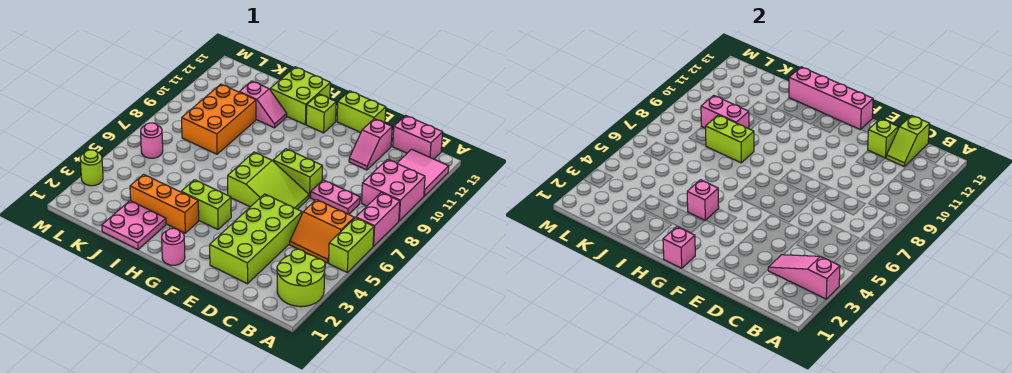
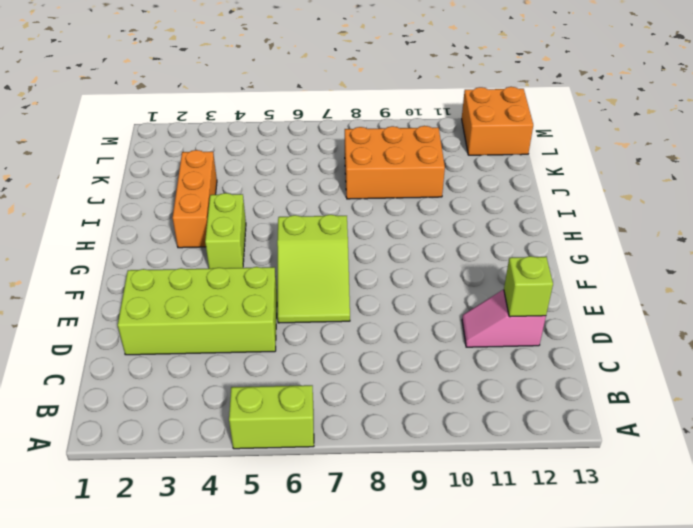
orange 2x2 brick [462,87,533,155] -> none
none -> lime 2x2 round brick [277,249,325,307]
none -> pink 1x2 brick [356,193,400,246]
none -> pink 2x2 brick [362,159,425,221]
none -> pink 2x2 tile [397,149,449,196]

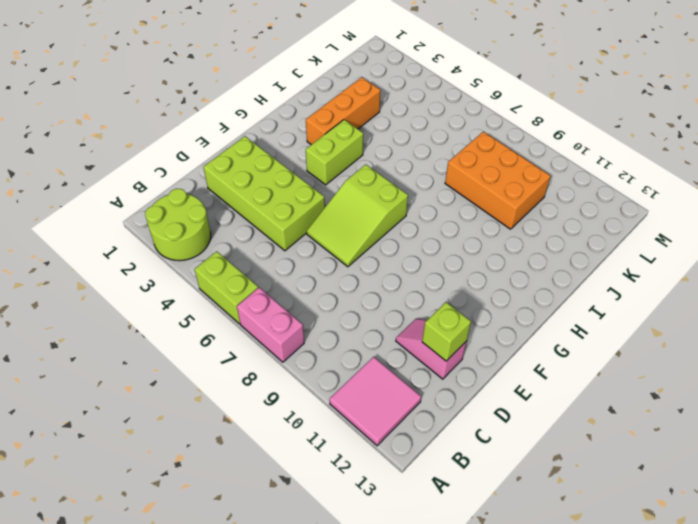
none -> pink 2x2 brick [362,159,425,221]
none -> orange 2x2 slope [290,200,354,263]
none -> pink 1x2 brick [393,115,443,159]
none -> pink 1x2 plate [311,180,360,214]

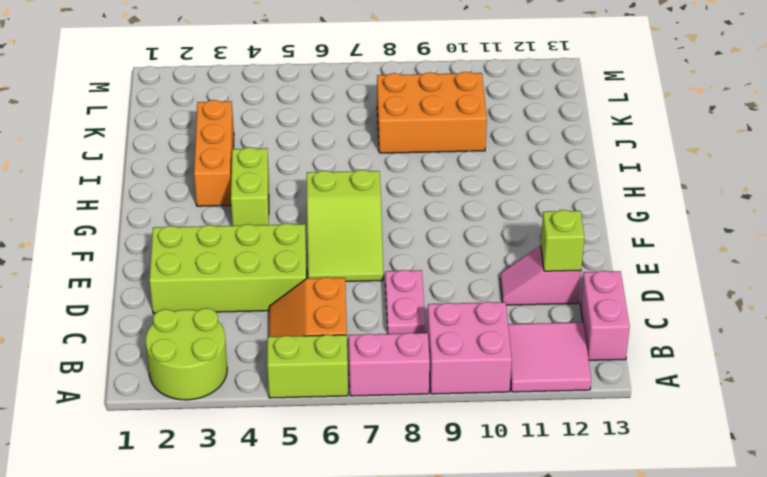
none -> lime 1x2 brick [273,149,323,198]
none -> lime 1x2 brick [337,91,386,132]
none -> pink 1x1 round brick [162,228,185,265]
none -> lime 1x1 brick [306,94,336,133]

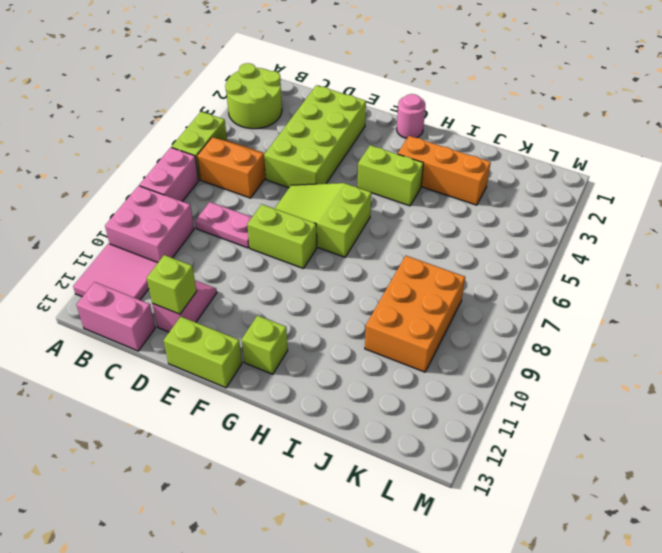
none -> lime 2x2 brick [270,67,330,124]
none -> pink 2x2 plate [102,201,166,249]
none -> pink 1x2 slope [240,81,287,128]
none -> pink 1x1 round brick [141,123,163,158]

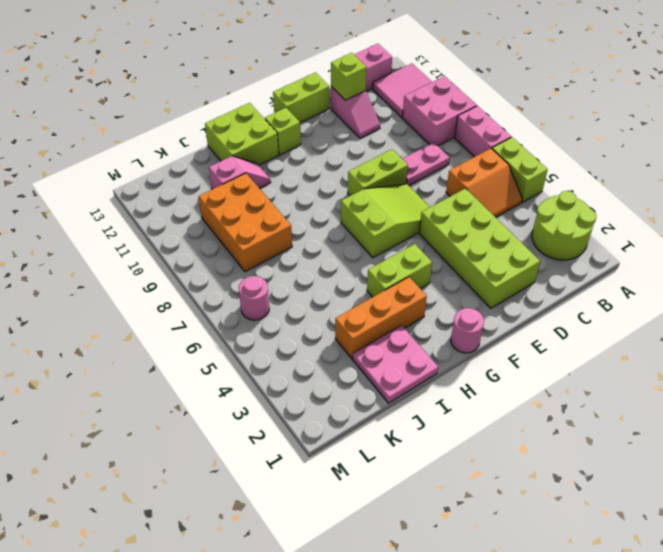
none -> lime 1x1 round brick [80,150,103,186]
none -> pink 1x3 slope [768,255,840,299]
none -> lime 1x2 slope [886,115,929,166]
none -> pink 1x4 brick [789,67,873,130]

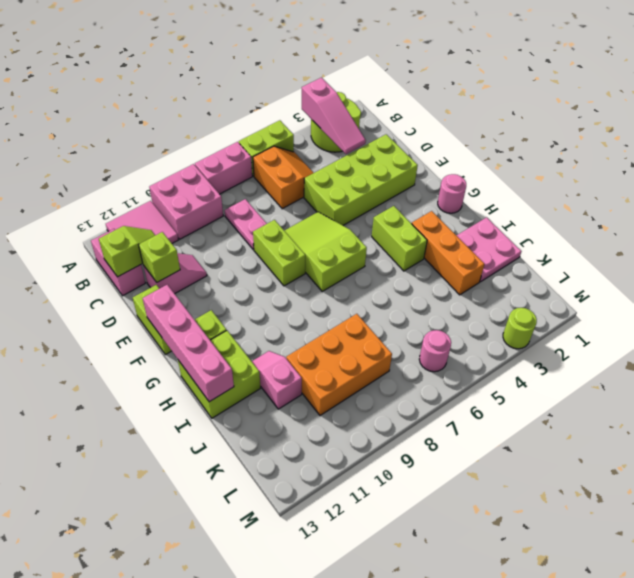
none -> pink 1x1 brick [663,227,695,268]
none -> pink 1x1 brick [687,180,719,220]
none -> lime 1x2 brick [706,115,754,163]
none -> pink 1x2 brick [701,95,749,129]

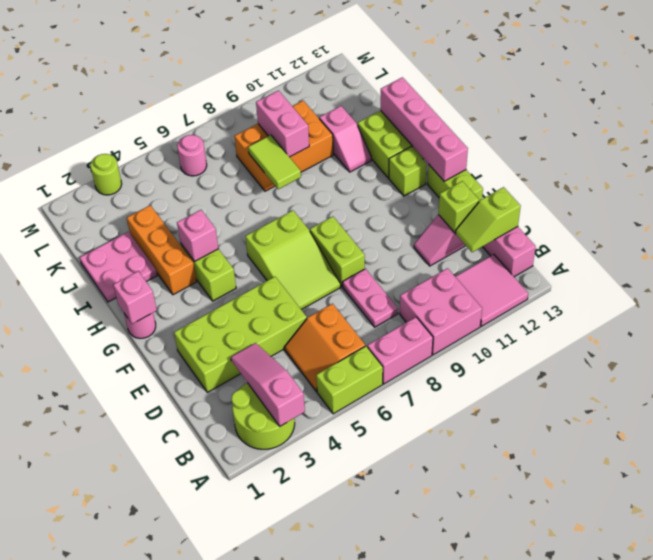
lime 1x2 tile [248,135,301,189] -> lime 1x2 brick [706,115,754,163]

